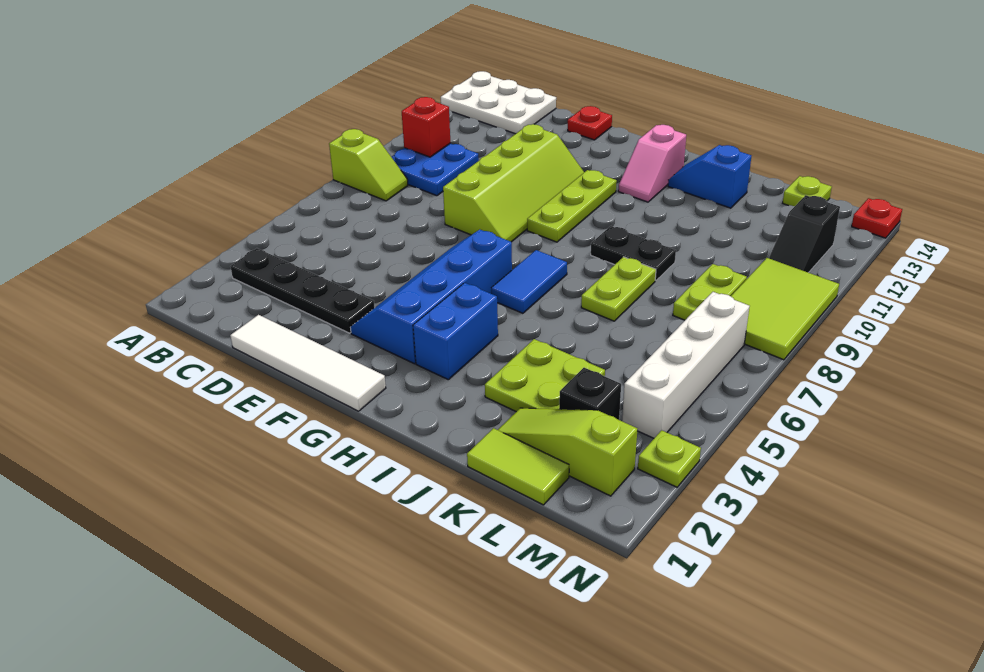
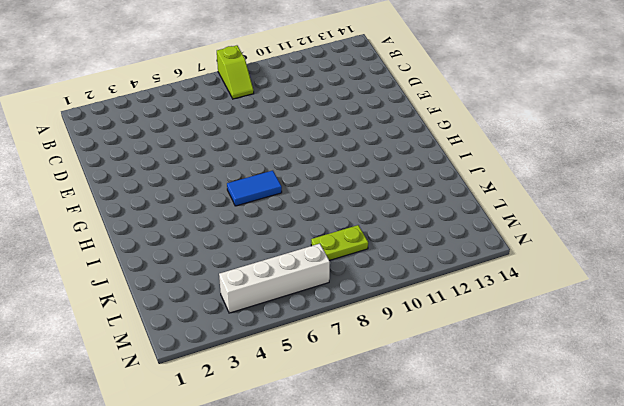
none -> white 2x3 plate [441,71,556,134]
none -> black 1x4 plate [230,248,375,333]
none -> blue 2x2 plate [392,143,479,196]

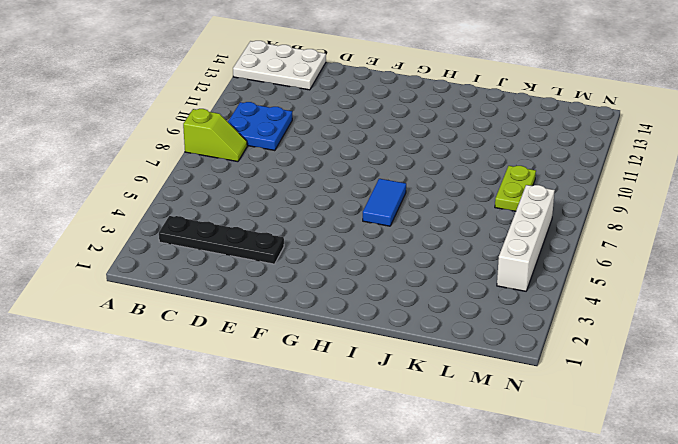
none -> white 1x4 tile [230,315,386,411]
none -> lime 2x4 slope [443,124,584,242]
none -> red 1x1 plate [568,106,612,140]

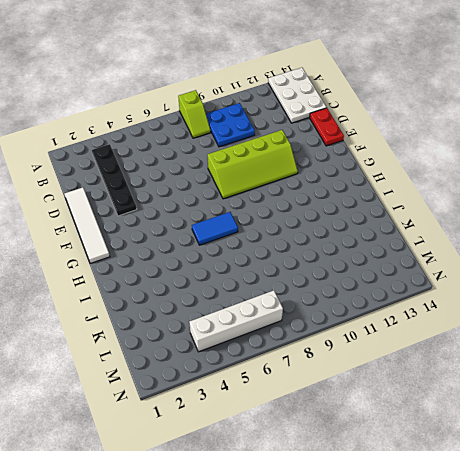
red 1x2 plate [310,108,344,146] -> red 1x1 plate [568,106,612,140]
none -> blue 2x4 slope [350,230,512,364]
none -> lime 1x3 plate [527,170,617,242]
none -> blue 1x2 brick [413,283,498,380]

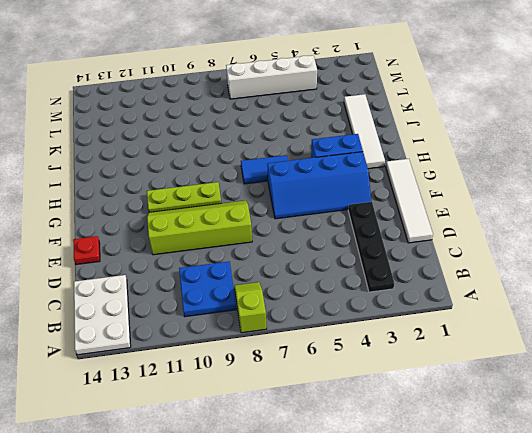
white 1x4 tile [344,94,385,169] -> lime 1x3 slope [498,408,637,496]
none -> pink 1x2 slope [618,125,686,202]
none -> black 1x2 plate [591,226,676,281]
none -> blue 1x2 slope [668,145,751,208]

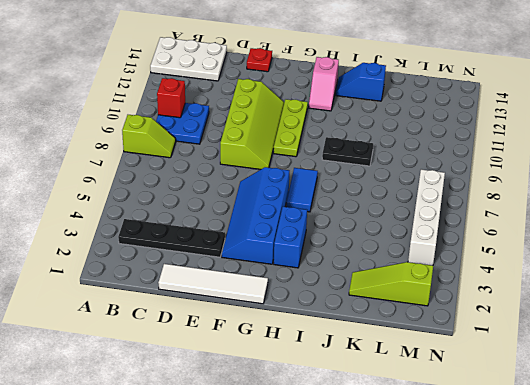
none -> lime 2x2 plate [485,339,605,412]
none -> lime 1x2 plate [581,257,656,321]
none -> lime 1x2 tile [467,428,569,505]

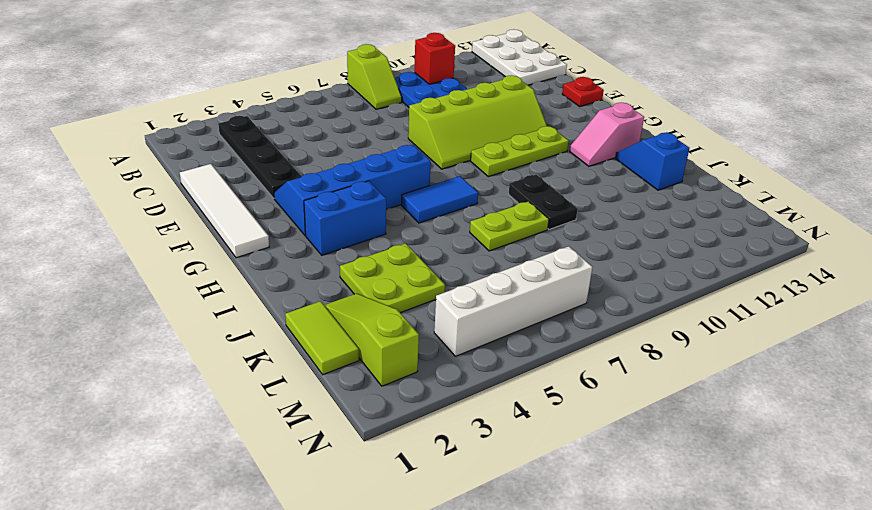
none -> black 1x1 brick [559,368,621,420]
none -> lime 1x2 plate [673,264,747,320]
none -> lime 1x1 plate [783,176,832,206]

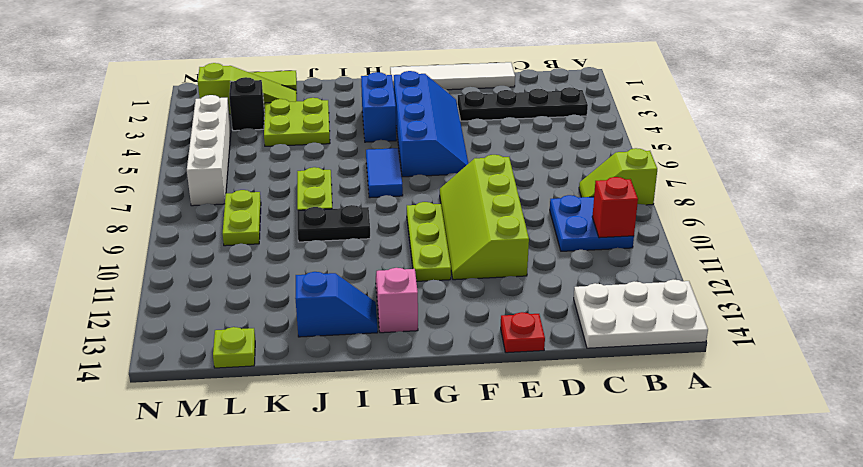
none -> lime 2x3 tile [731,258,839,360]
none -> black 1x2 slope [769,195,840,273]
none -> lime 1x1 plate [638,430,701,487]

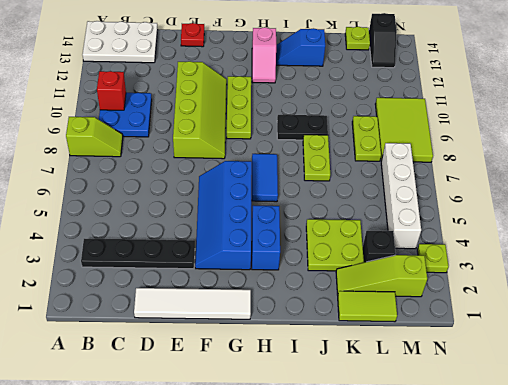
black 1x2 slope [369,13,397,68] -> black 1x2 slope moved to [769,195,840,273]
none -> red 1x1 plate [852,198,902,238]

